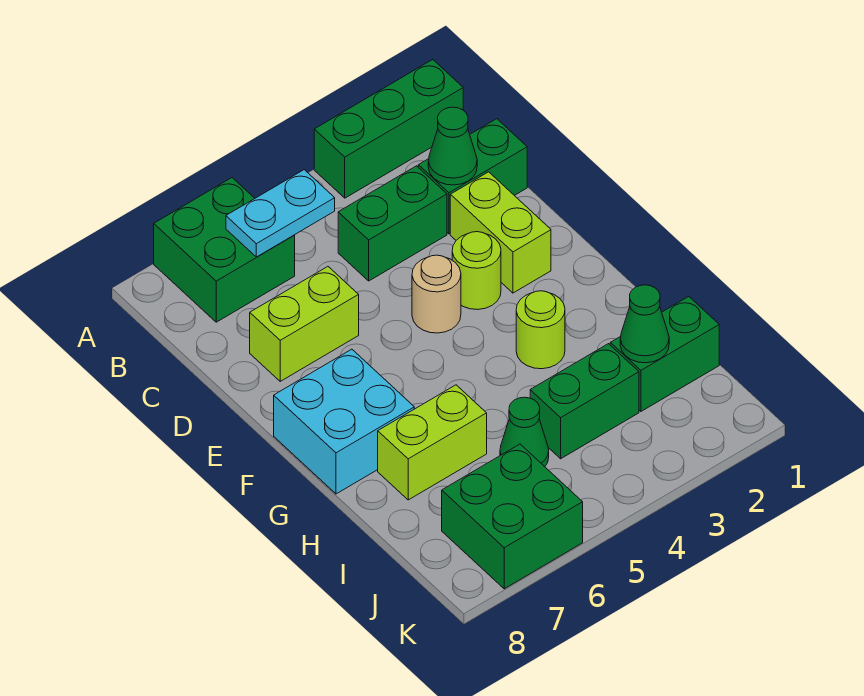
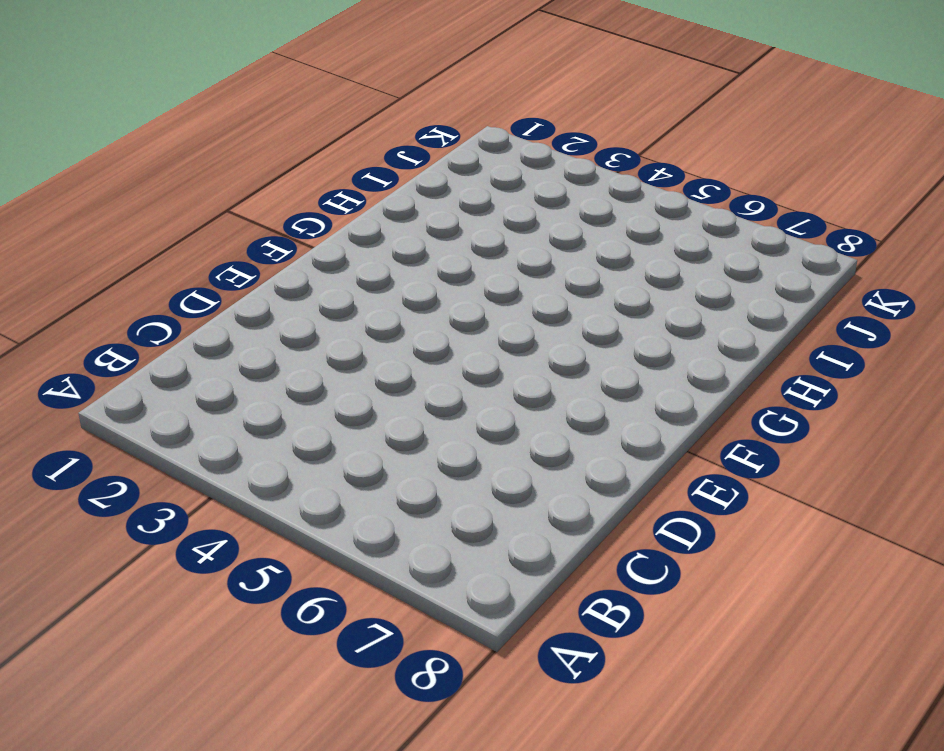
none -> green 1x3 brick [314,60,463,198]
none -> green 2x2 brick [154,178,295,322]
none -> green 1x2 brick [418,119,527,234]

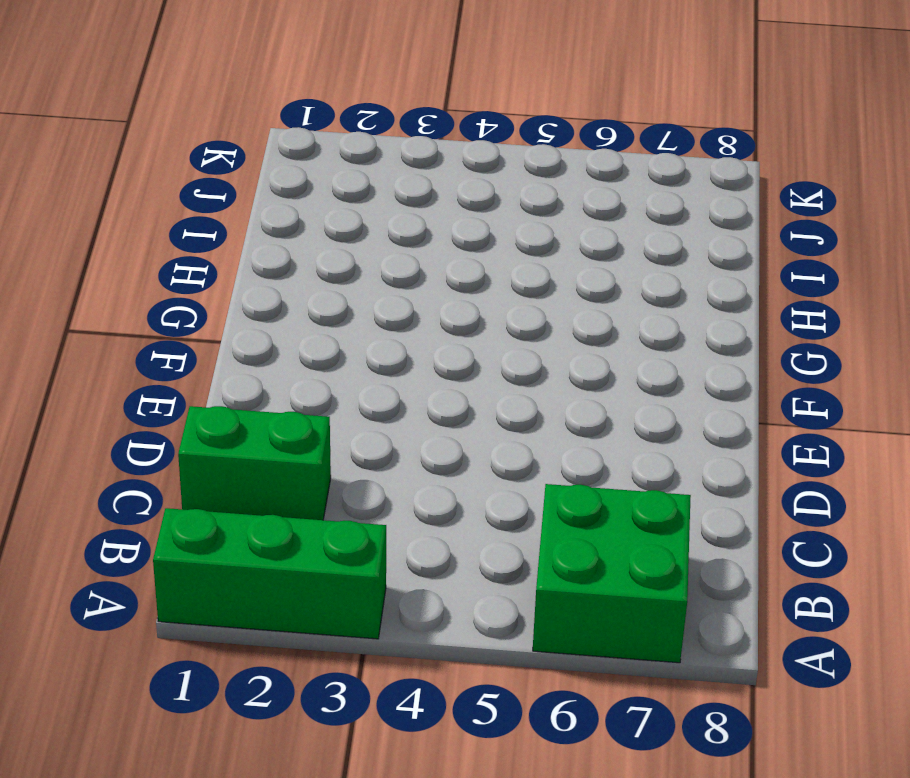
none -> green 1x2 brick [338,166,447,281]
none -> lime 1x2 brick [450,172,551,293]
none -> lime 1x2 brick [250,267,359,381]

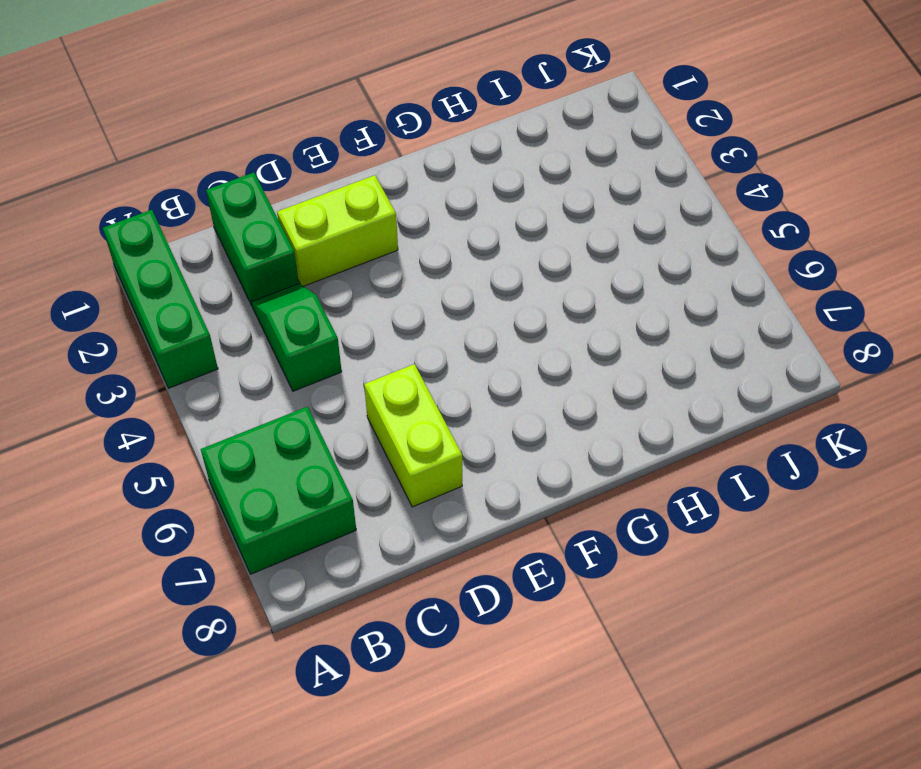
green 1x2 slope [252,283,342,391] -> green 1x2 brick [338,166,447,281]
none -> lime 1x1 round brick [452,232,501,310]
none -> tan 1x1 round brick [412,255,461,333]
none -> cyan 2x2 brick [274,349,414,494]

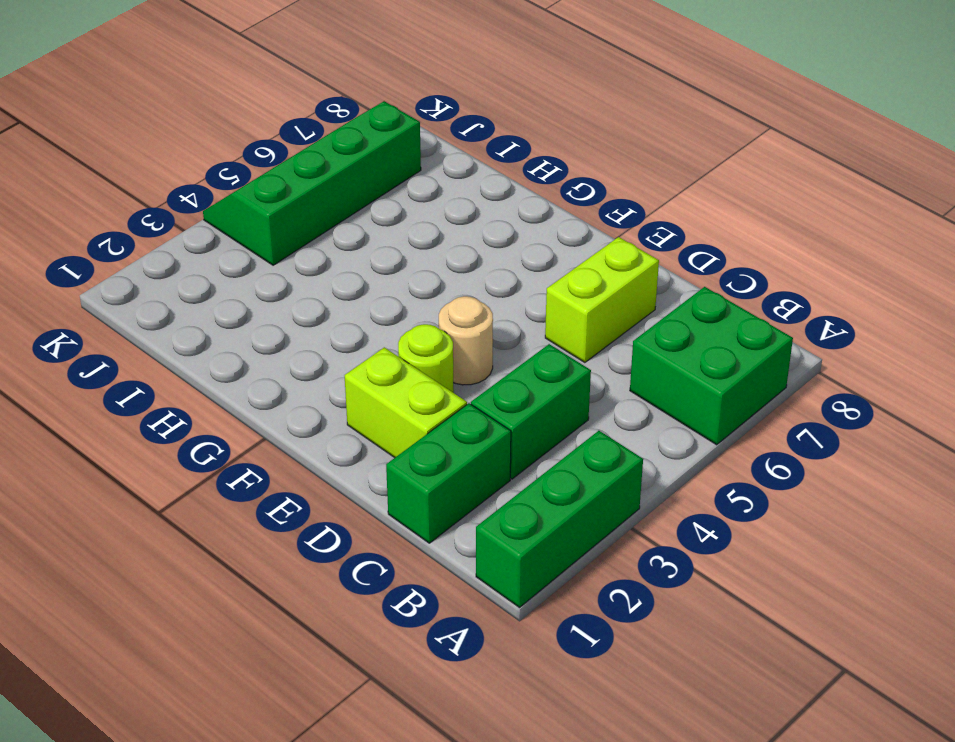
green 2x4 slope [203,101,421,265] -> green 2x2 brick [442,444,583,589]
none -> cyan 2x2 brick [274,349,414,494]
none -> lime 1x1 round brick [516,291,565,369]
none -> lime 1x2 brick [378,385,487,500]

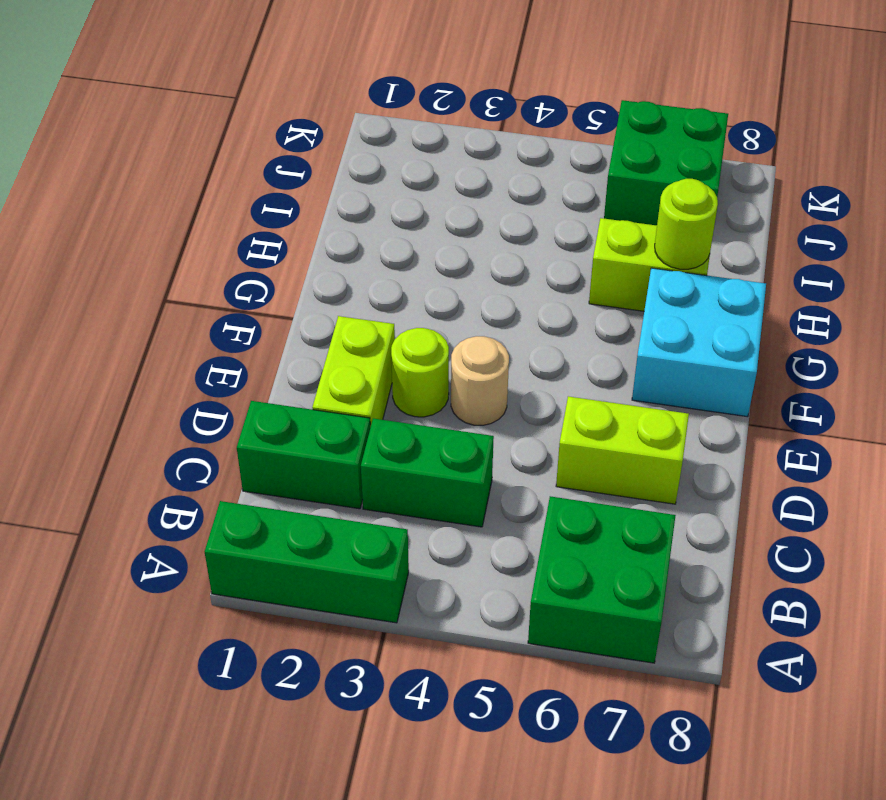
lime 1x1 round brick [655,179,718,269] -> lime 1x1 round brick moved to [516,291,565,369]
none -> green 1x2 brick [610,296,719,411]
none -> green 1x2 brick [530,344,639,459]
none -> green 1x1 cone [500,397,549,467]

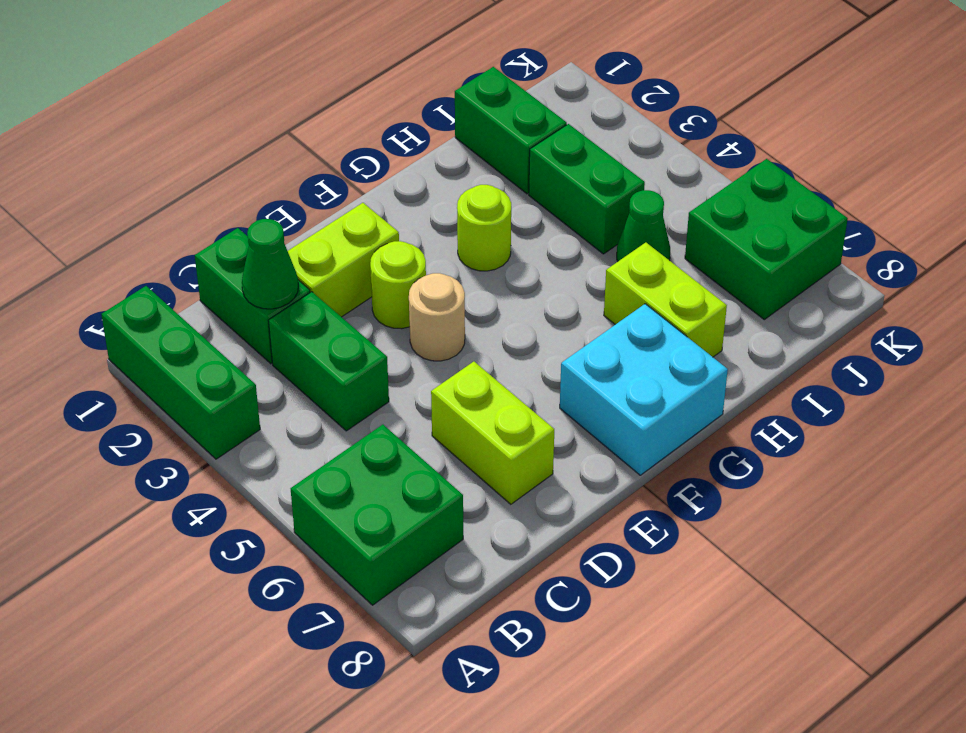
none -> cyan 1x2 plate [226,170,335,257]
none -> green 1x1 cone [620,285,669,363]

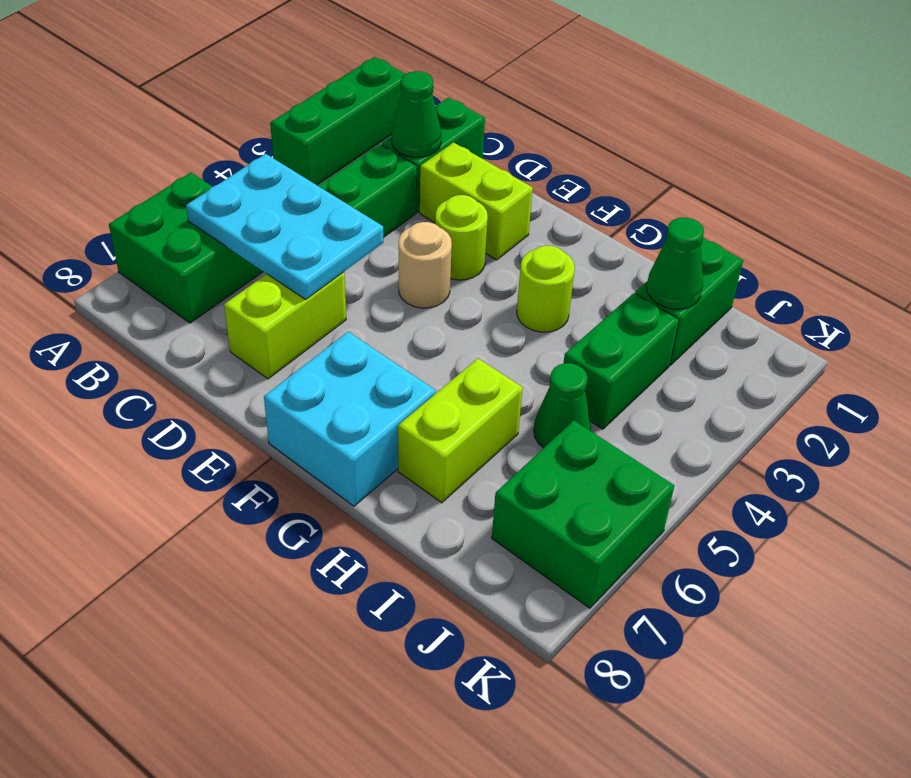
cyan 2x3 plate [186,154,383,299] -> cyan 1x2 plate [226,170,335,257]

